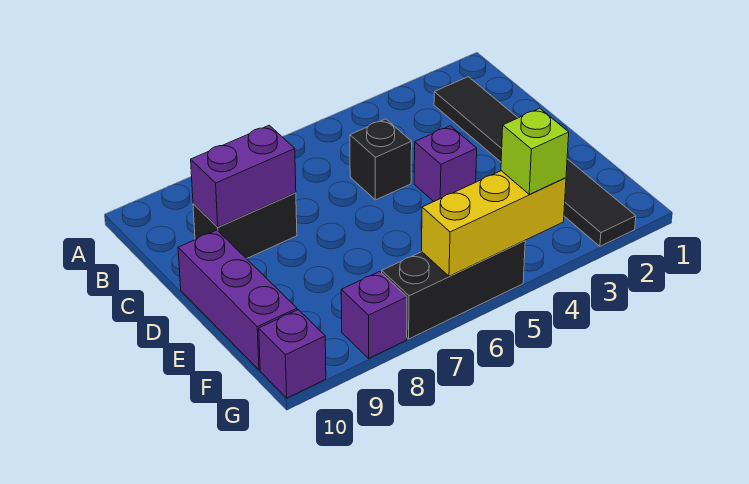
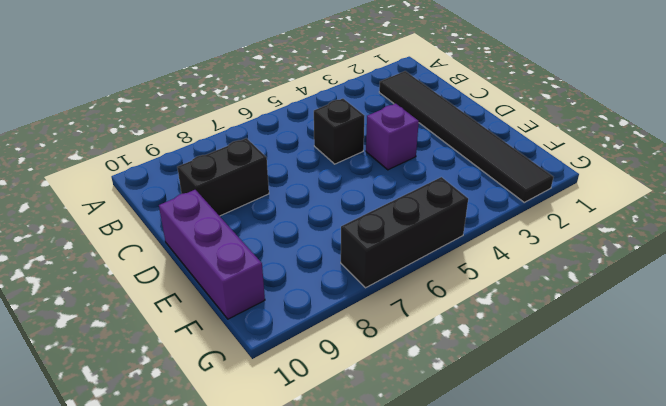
none -> purple 1x1 brick [341,271,407,358]
none -> purple 1x1 brick [259,310,326,398]

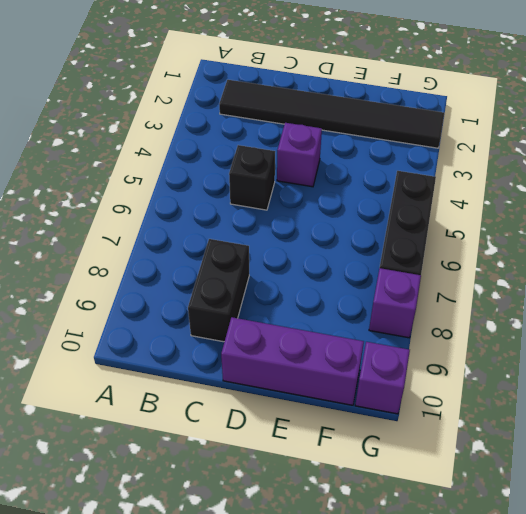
none -> purple 1x2 brick [191,125,296,227]
none -> yellow 1x3 brick [422,171,566,276]

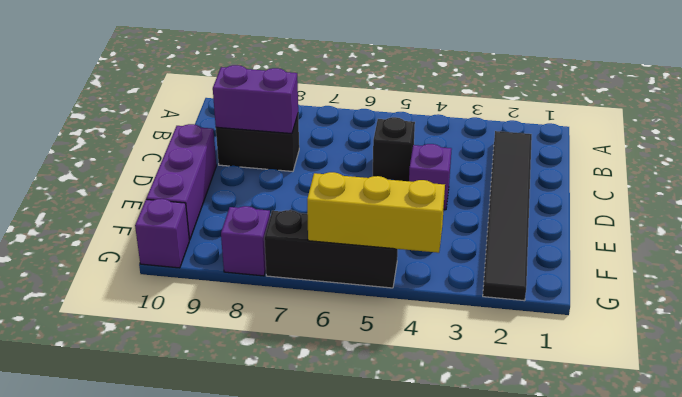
none -> lime 1x1 brick [501,108,569,195]

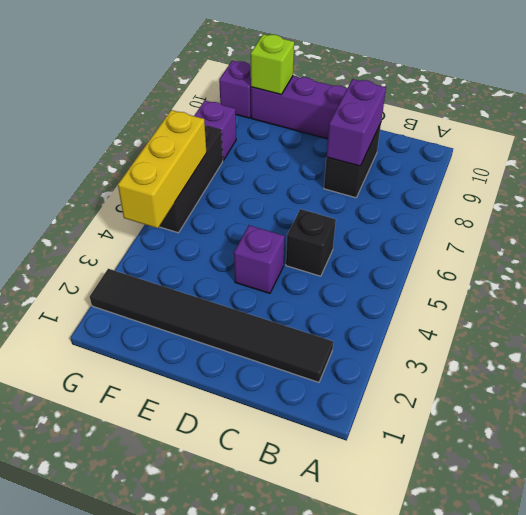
lime 1x1 brick [251,34,294,94] -> lime 1x1 brick moved to [501,108,569,195]

